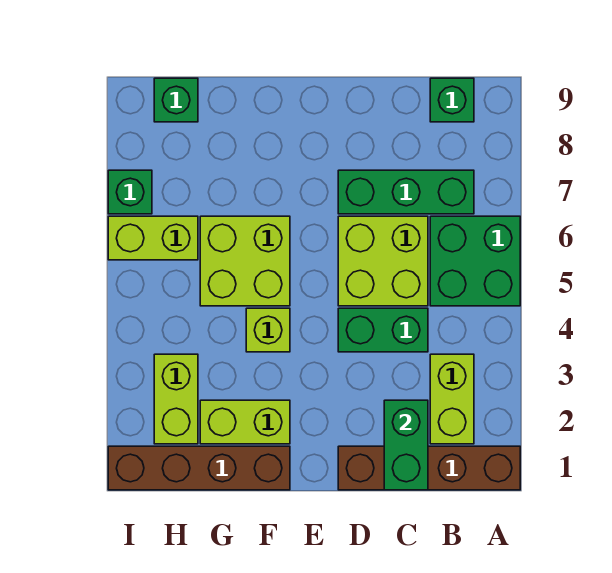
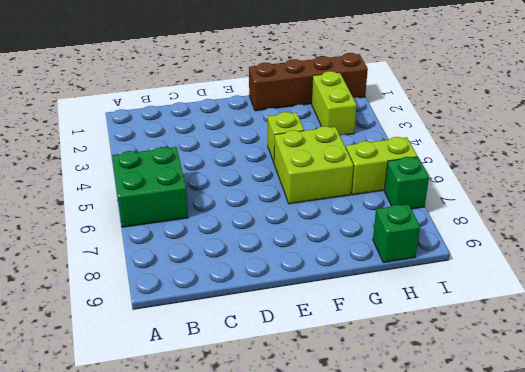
none -> brown 1x4 brick [338,446,520,490]
none -> lime 1x2 brick [430,354,474,444]
none -> green 1x3 brick [338,170,474,214]

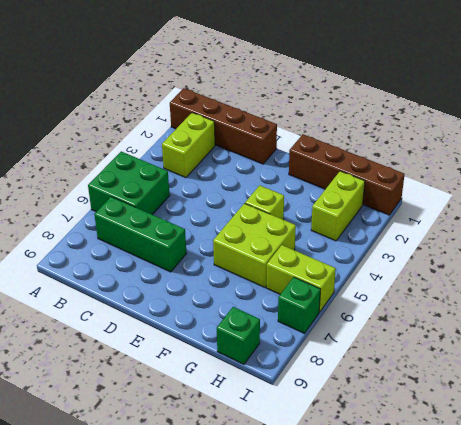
none -> green 1x1 brick [430,78,474,122]
none -> green 1x2 brick [338,308,428,352]
none -> lime 2x2 brick [338,216,428,306]

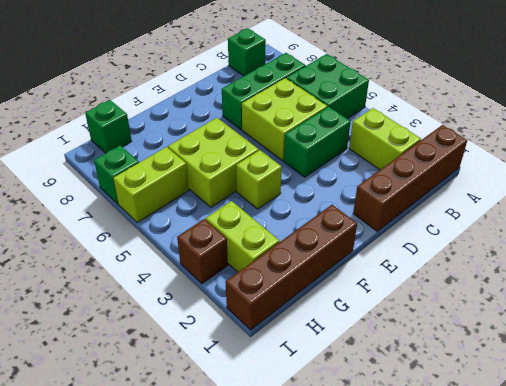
brown 1x1 brick [177,219,228,284] -> none
none -> lime 1x2 brick [200,400,290,444]
none -> green 1x2 brick [384,400,428,490]

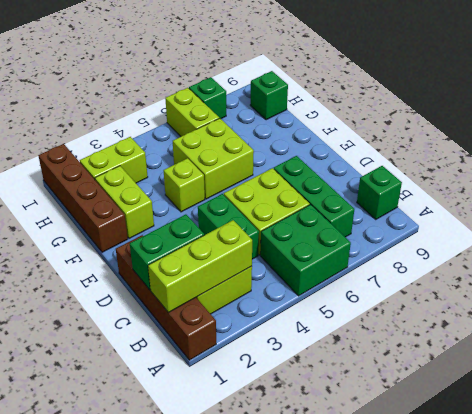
lime 1x3 brick [148,220,252,312] -> none

